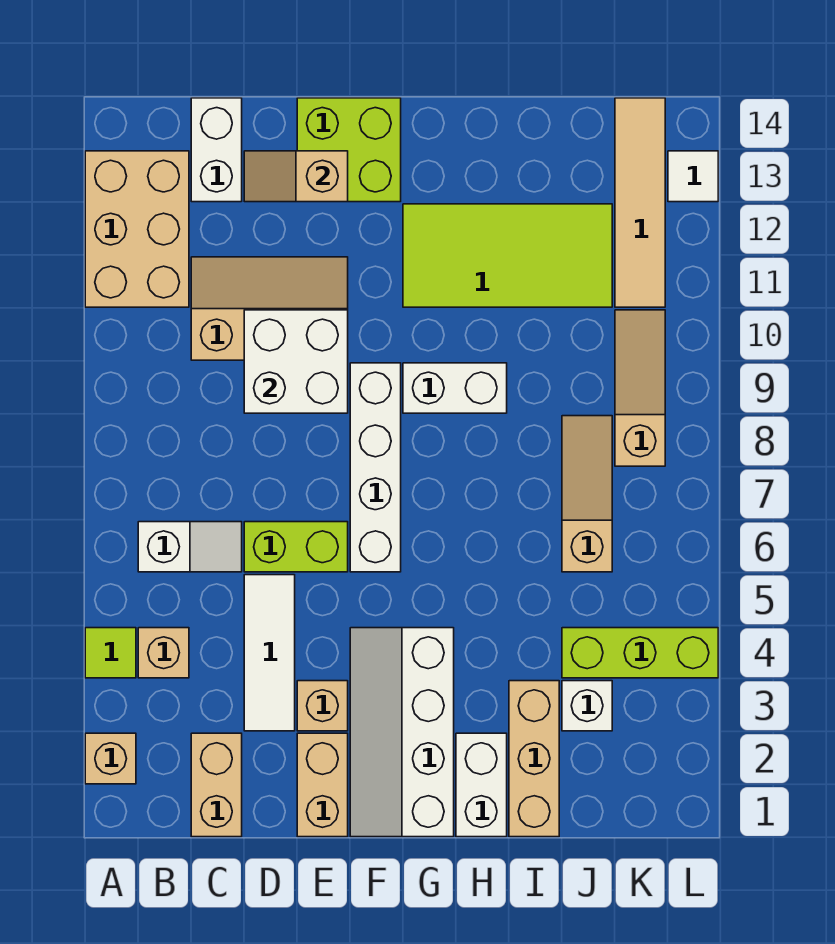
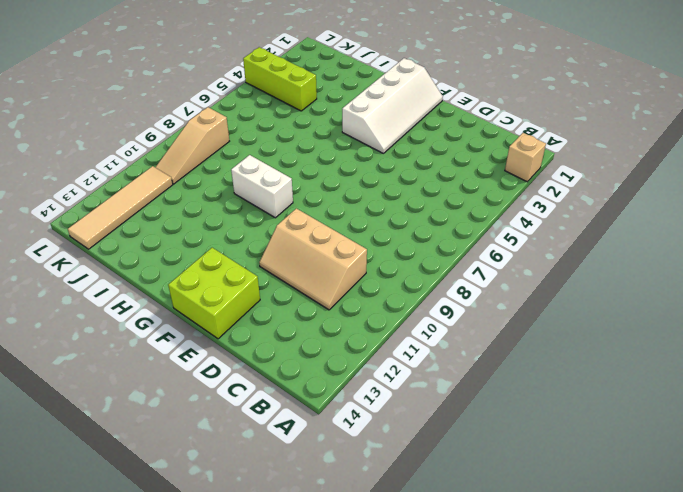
none -> lime 1x1 tile [85,628,136,678]
none -> tan 2x3 brick [85,151,189,307]
none -> tan 1x1 brick [138,628,189,678]

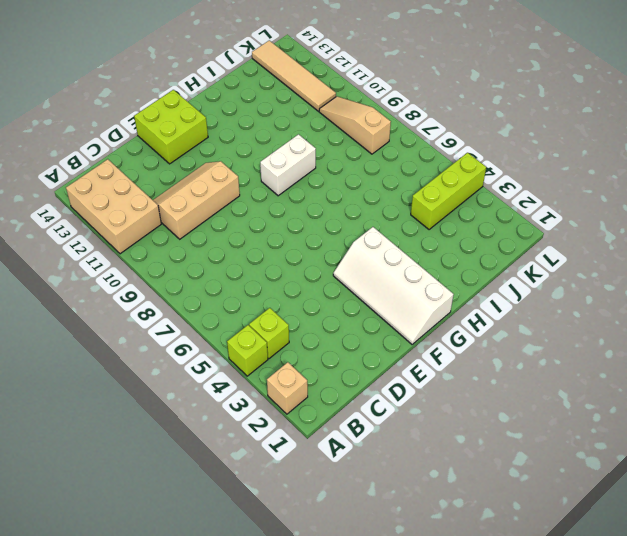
lime 1x1 brick [227,325,268,376] -> lime 1x1 tile [85,628,136,678]
lime 1x1 brick [249,308,289,359] -> tan 1x1 brick [138,628,189,678]
none -> white 1x2 slope [138,522,242,572]
none -> tan 1x2 brick [191,733,242,837]
none -> white 1x2 brick [191,98,242,202]

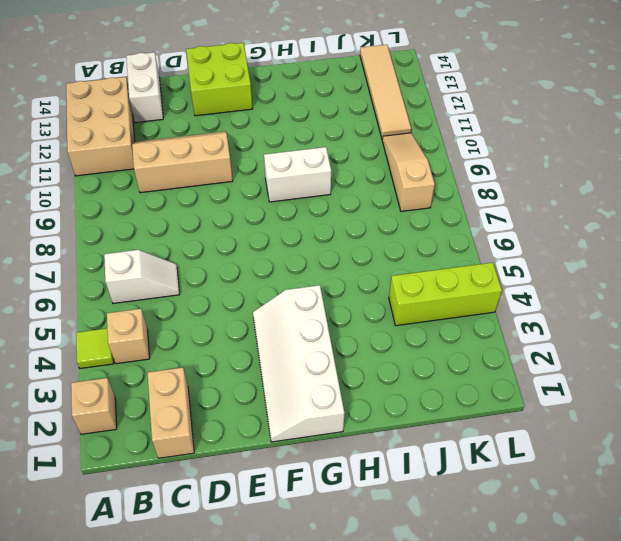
none -> white 1x3 tile [244,575,295,731]
none -> lime 1x2 brick [244,522,348,572]
none -> tan 1x2 brick [297,733,348,837]

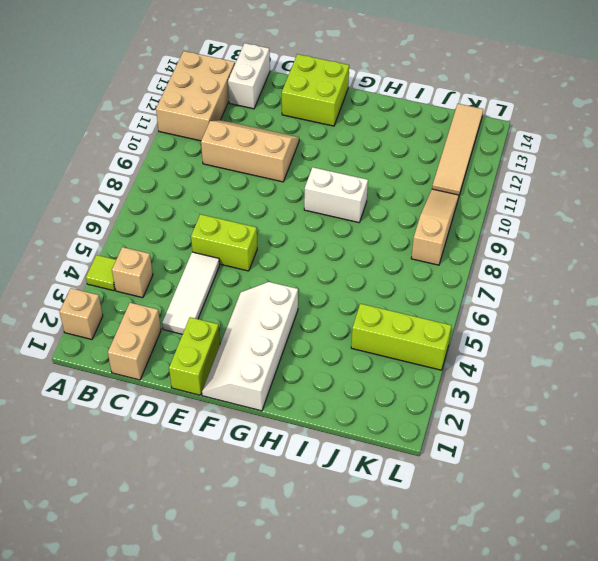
lime 1x2 brick [169,317,220,395] -> tan 1x2 brick [297,733,348,837]
none -> white 1x2 slope [138,522,242,572]
none -> tan 1x1 brick [297,681,348,731]
none -> white 1x4 brick [350,363,401,572]

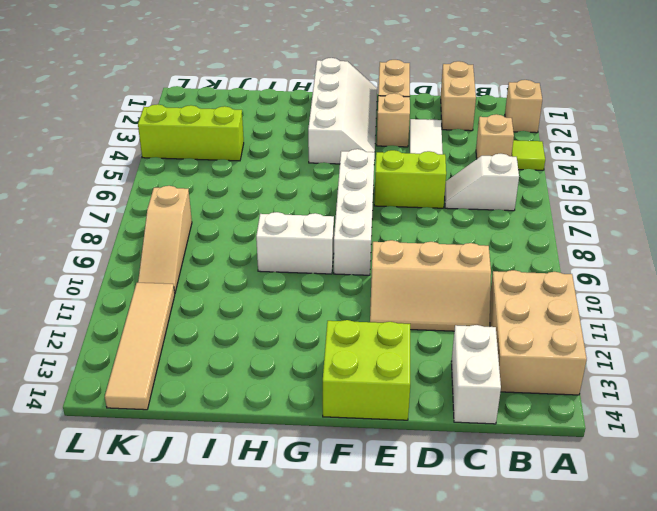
none -> lime 2x4 tile [403,204,612,307]
none -> white 1x2 brick [456,733,507,837]
none -> tan 1x3 brick [509,681,559,837]

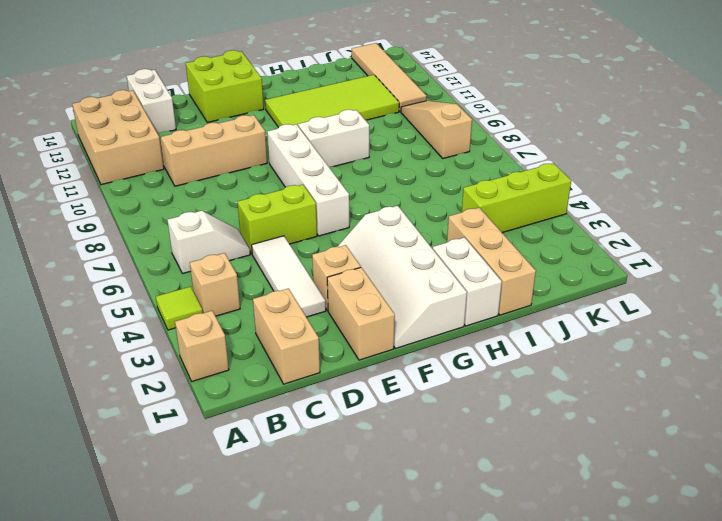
none -> white 1x1 brick [562,681,612,731]
none -> tan 1x3 slope [562,416,612,572]
none -> white 1x1 tile [668,151,718,202]

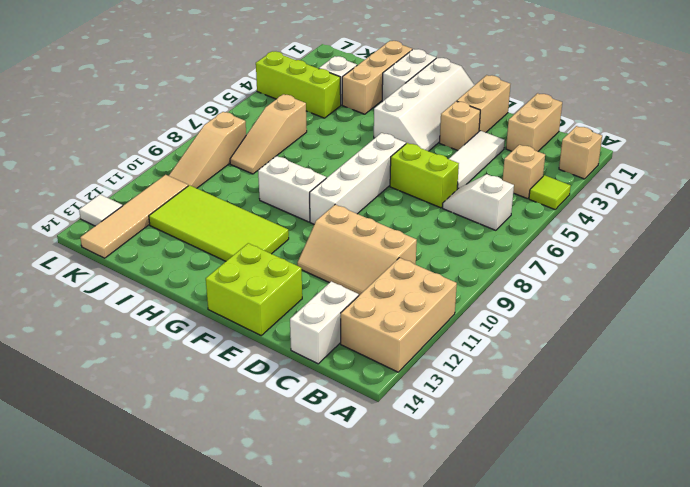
none -> white 2x2 brick [244,310,348,413]
none -> tan 1x2 slope [244,151,348,202]

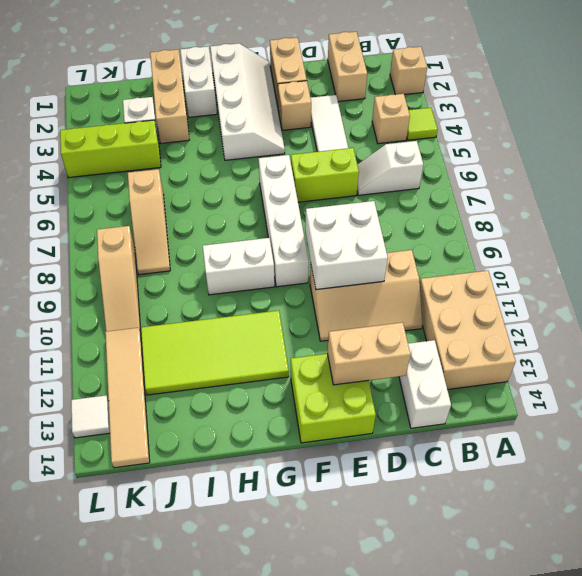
tan 1x2 brick [327,322,411,385] -> tan 1x2 slope [244,151,348,202]

